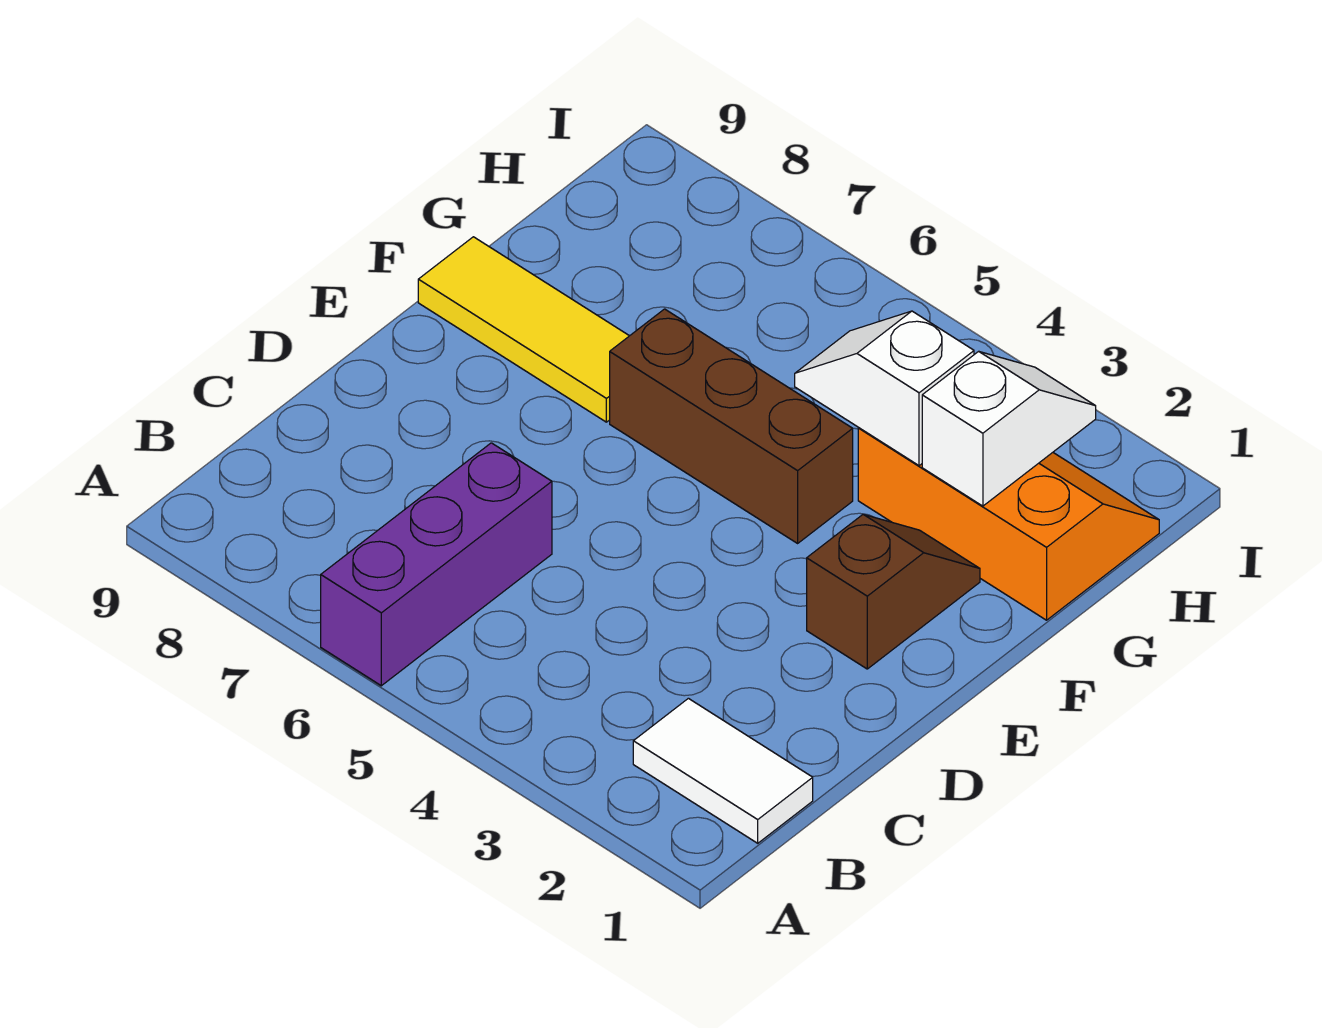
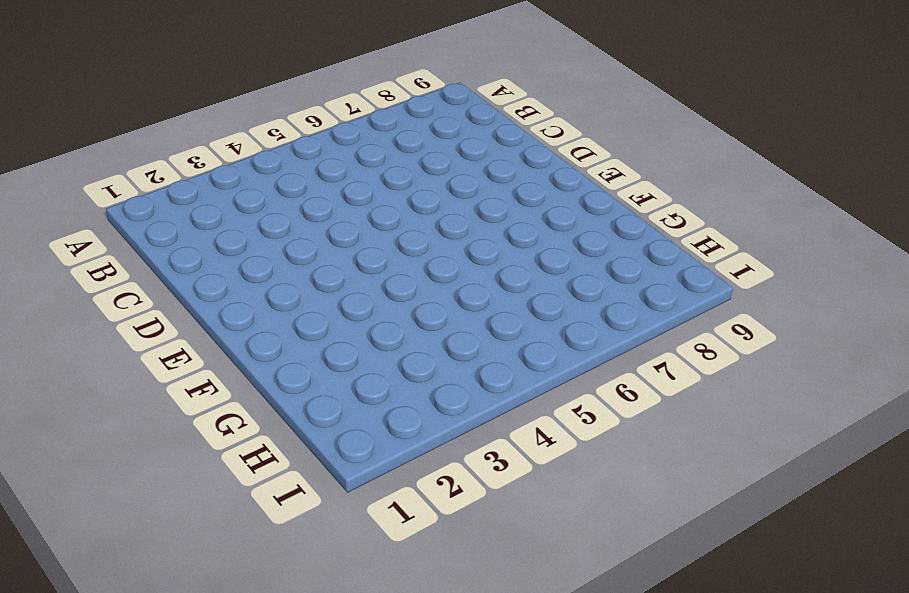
none -> purple 1x3 brick [321,443,552,686]
none -> white 1x2 tile [633,698,813,843]

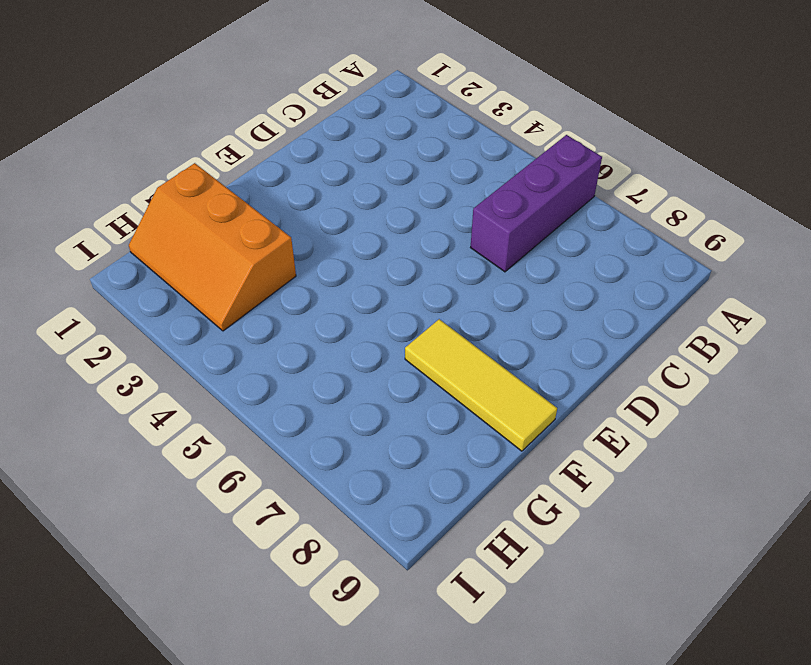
none -> white 1x2 tile [633,698,813,843]
none -> brown 1x2 slope [807,514,980,669]

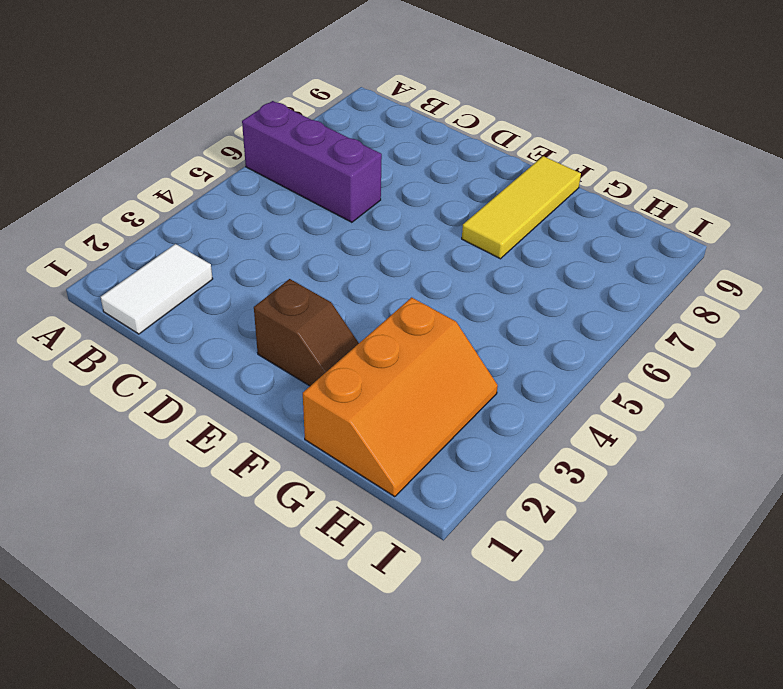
none -> brown 1x3 brick [610,309,853,543]
none -> white 1x2 slope [922,351,1096,506]

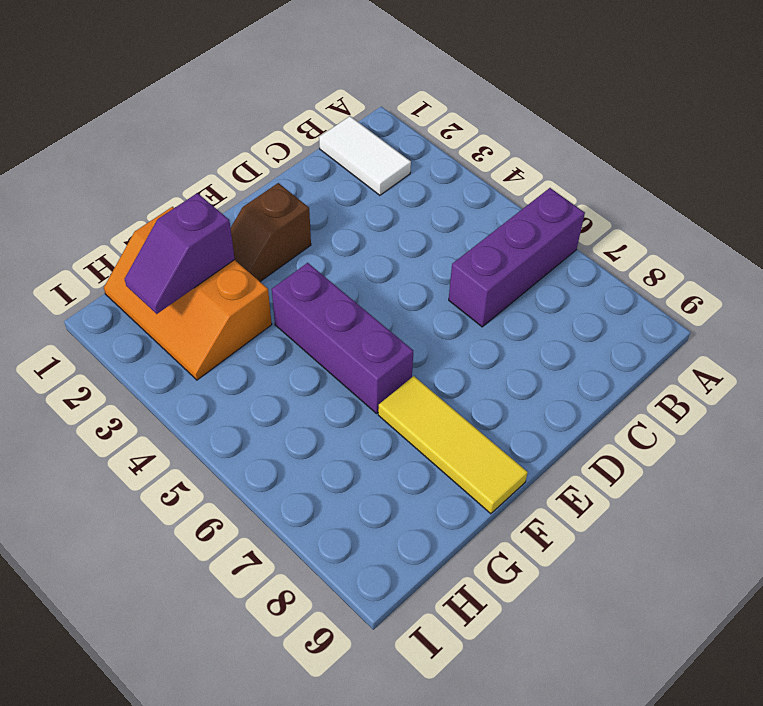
purple 1x3 brick [272,263,413,413] -> brown 1x3 brick [610,309,853,543]
purple 1x2 slope [125,193,235,314] -> white 1x2 slope [922,351,1096,506]
none -> white 1x2 slope [795,311,974,466]

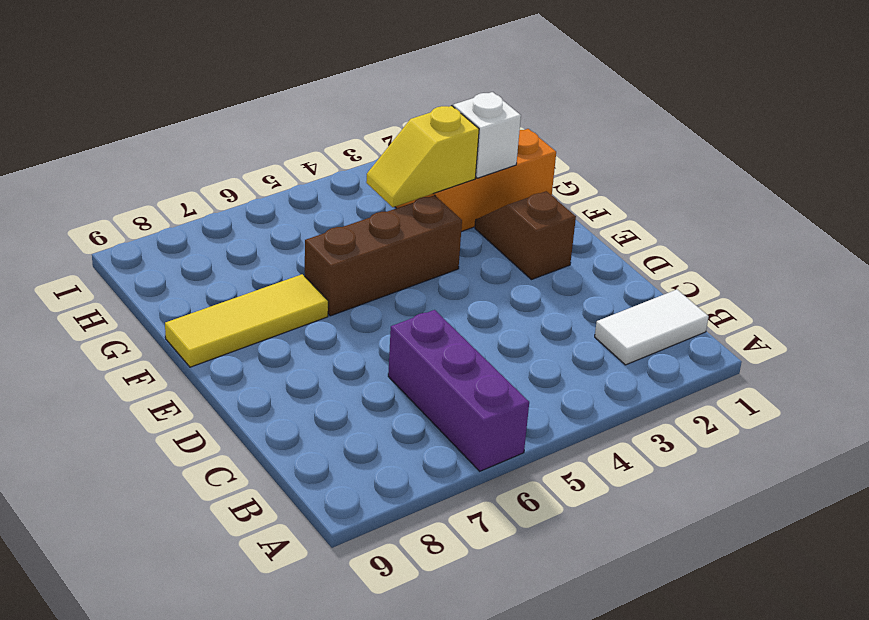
yellow 1x2 slope [366,106,479,207] -> white 1x2 slope [795,311,974,466]

